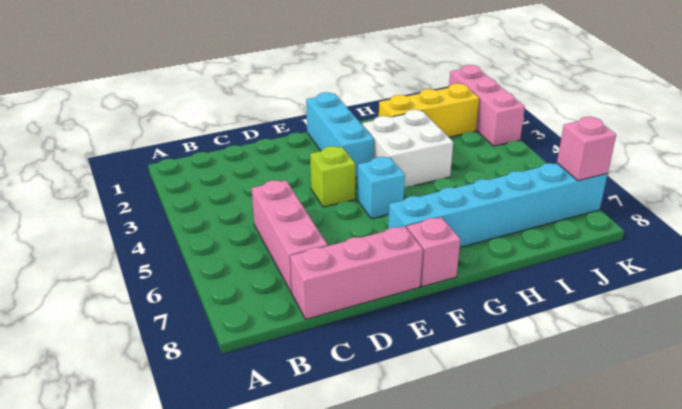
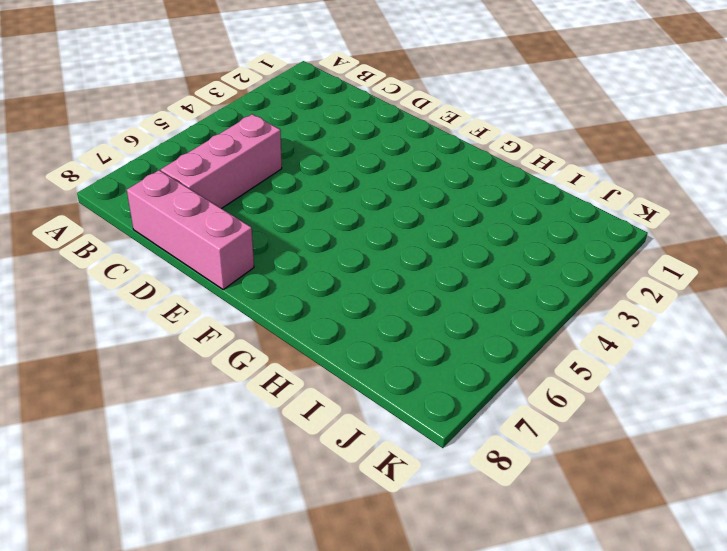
none -> lime 1x1 brick [310,146,355,207]
none -> cyan 1x3 brick [306,92,374,178]

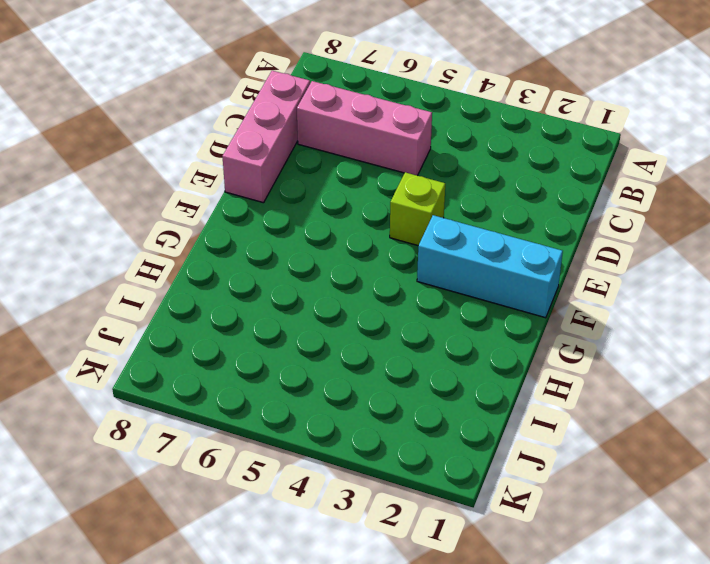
none -> cyan 1x1 brick [357,157,405,219]
none -> cyan 1x6 brick [388,163,608,247]

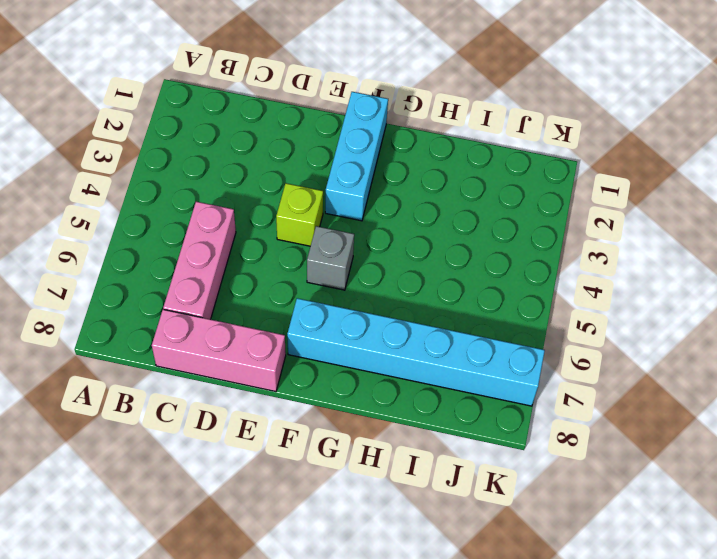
grey 1x1 brick [307,226,354,290] -> cyan 1x1 brick [357,157,405,219]
none -> pink 1x1 brick [407,217,460,287]
none -> white 2x2 brick [362,110,453,188]

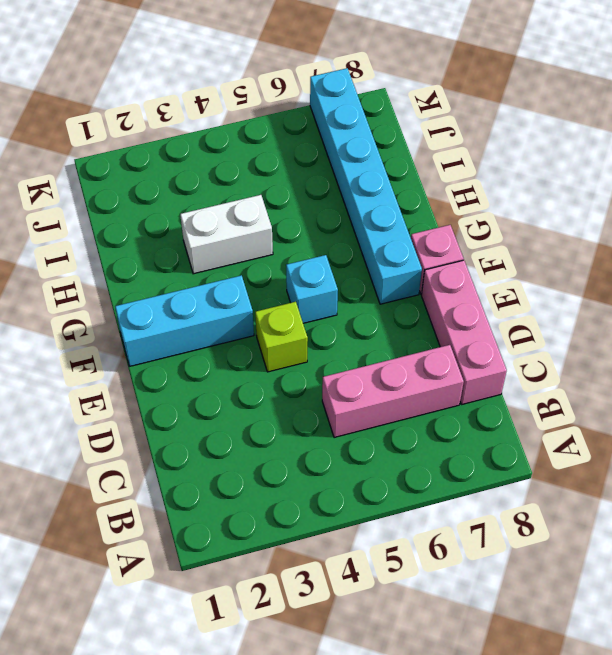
white 1x2 brick [180,195,273,274] -> white 2x2 brick [362,110,453,188]
none -> yellow 1x3 brick [379,83,479,137]
none -> pink 1x3 brick [449,65,525,146]

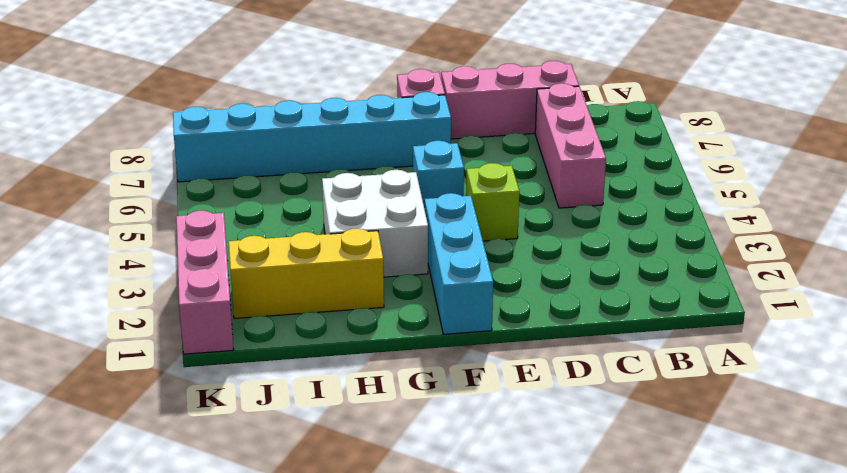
none -> pink 1x1 brick [557,117,616,181]

